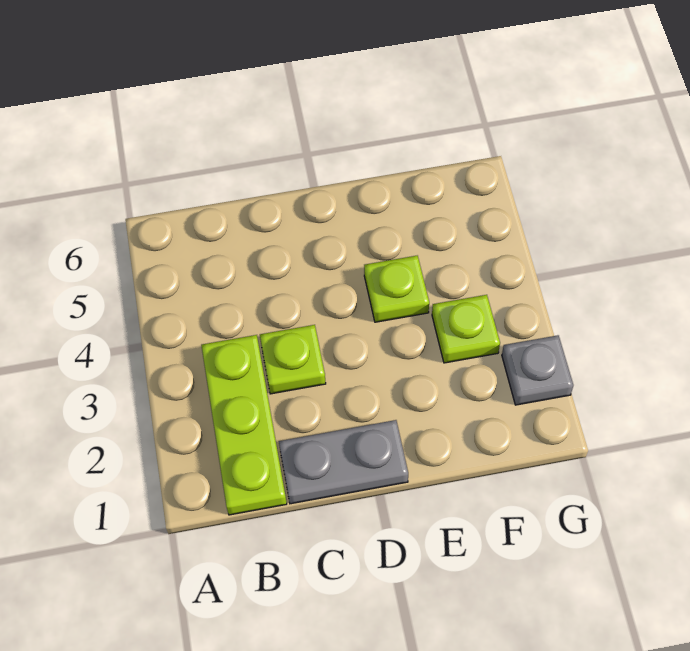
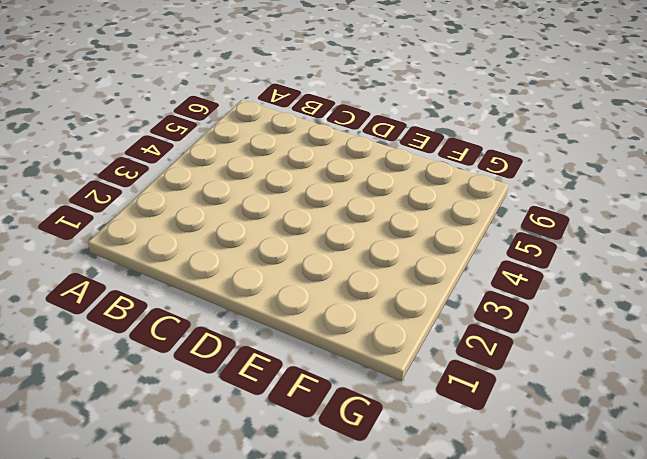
none -> lime 1x3 plate [201,335,287,515]
none -> grey 1x2 plate [279,420,408,504]

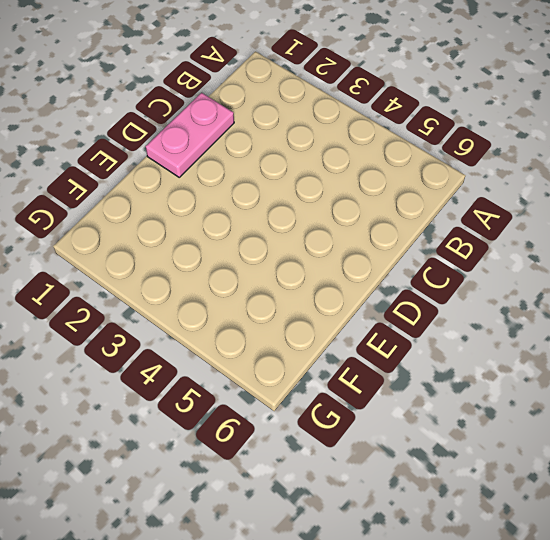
pink 1x2 plate [146,93,234,177] -> grey 1x2 plate [279,420,408,504]
none -> lime 1x3 plate [201,335,287,515]
none -> lime 1x1 plate [260,325,326,394]

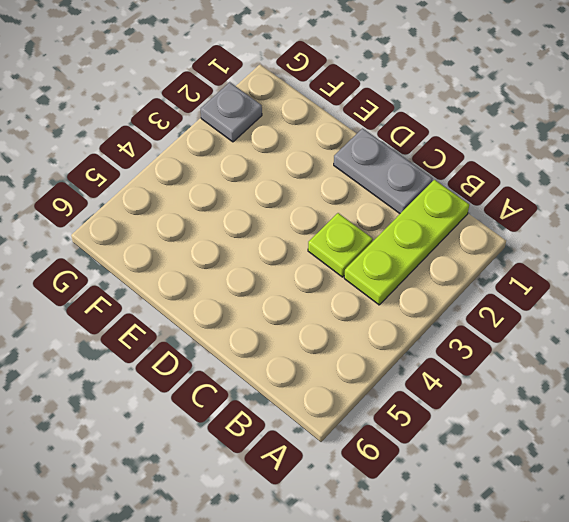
none -> lime 1x1 plate [364,256,429,322]
none -> lime 1x1 plate [432,295,500,363]

